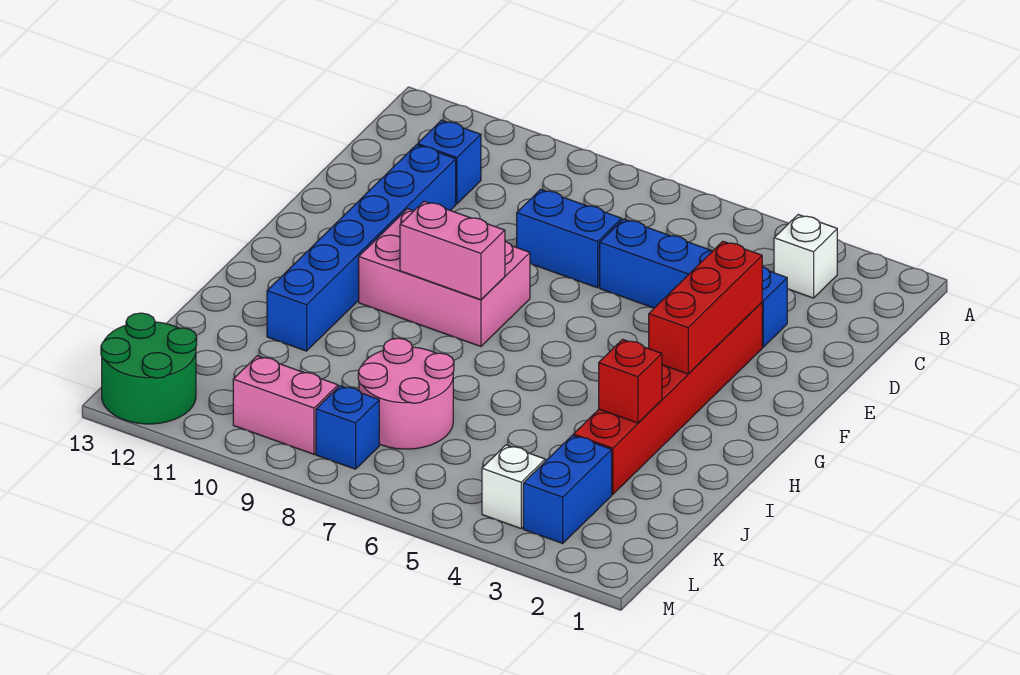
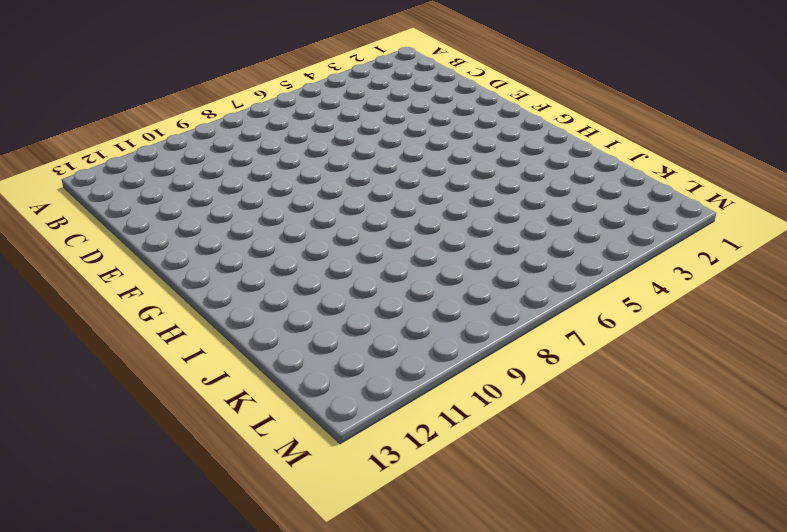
none -> white 1x1 brick [774,215,837,298]
none -> blue 1x1 brick [418,120,481,204]
none -> blue 1x4 brick [600,219,787,347]

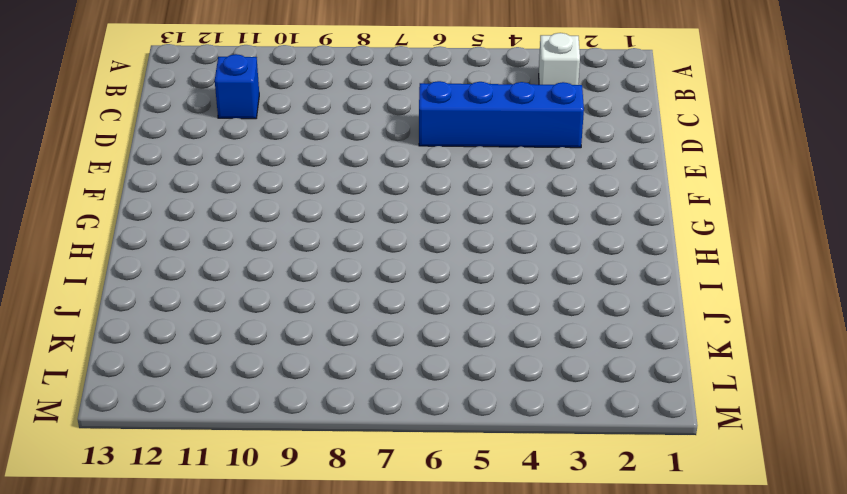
none -> blue 1x2 brick [517,189,622,288]
none -> blue 1x6 brick [267,145,456,351]
none -> red 1x6 brick [573,302,762,494]

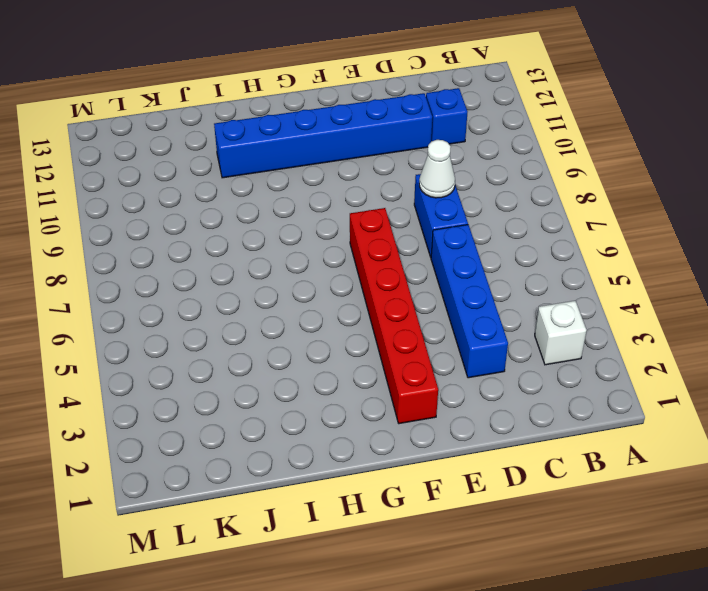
white 1x1 cone [419,140,455,198] -> none
red 1x6 brick [350,208,438,424] -> red 1x6 brick turned to [573,302,762,494]
none -> pink 2x3 brick [359,209,530,347]
none -> pink 2x2 round brick [358,338,454,449]
none -> blue 1x2 brick [523,435,612,543]

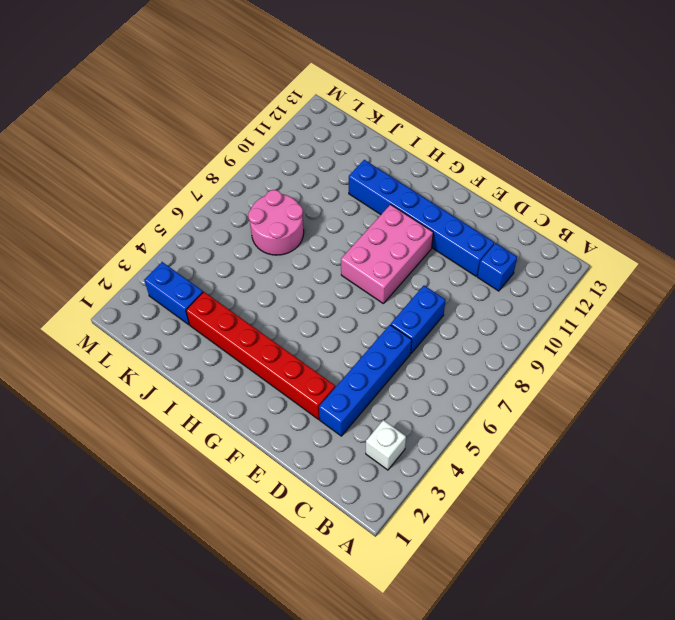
none -> white 1x1 brick [482,445,545,528]
none -> blue 1x1 brick [316,386,379,469]
none -> pink 1x2 brick [233,356,338,454]

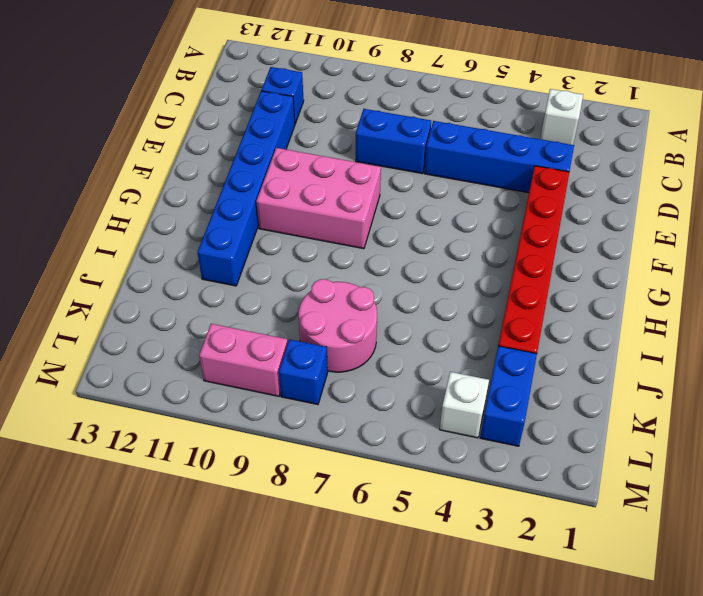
none -> green 2x2 round brick [101,313,197,424]
none -> red 1x3 brick [649,241,762,374]
none -> pink 1x2 brick [400,201,505,300]

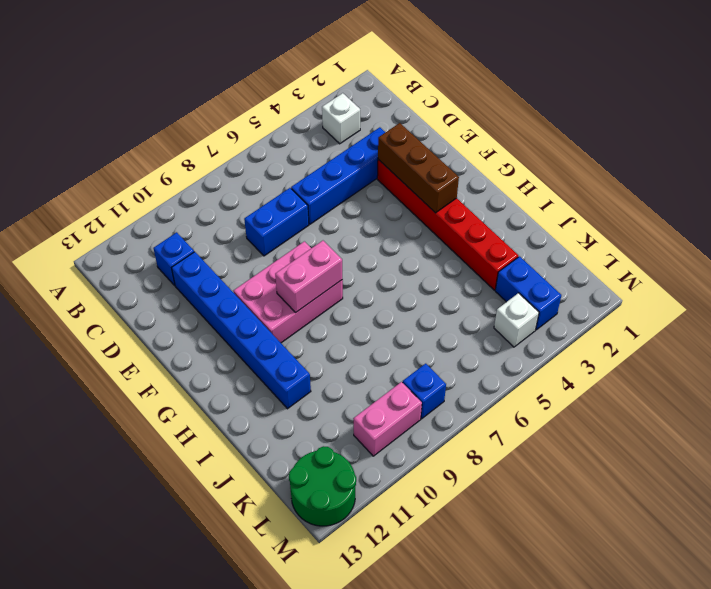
brown 1x3 brick [378,123,459,213] -> red 1x3 brick [649,241,762,374]
none -> pink 2x2 round brick [358,338,454,449]
none -> red 1x1 brick [599,339,662,423]

